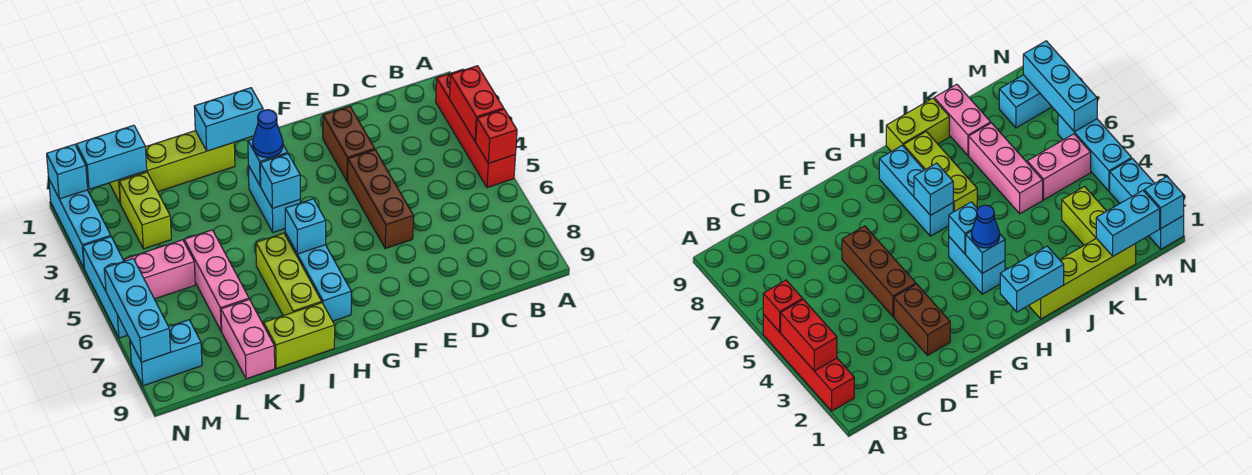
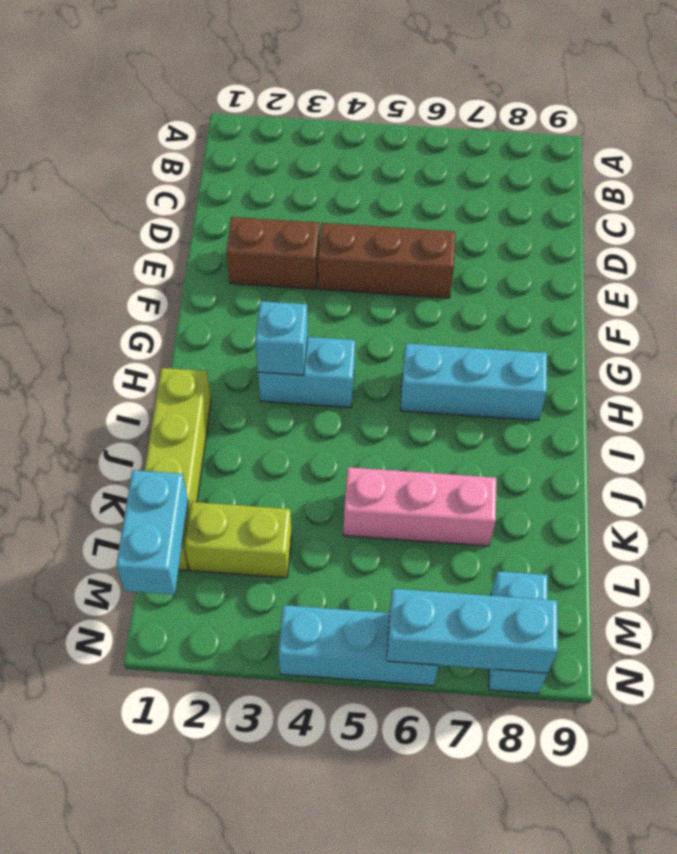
none -> red 1x4 brick [436,69,515,188]
none -> lime 1x3 brick [256,233,322,316]
none -> lime 1x2 brick [264,303,335,368]

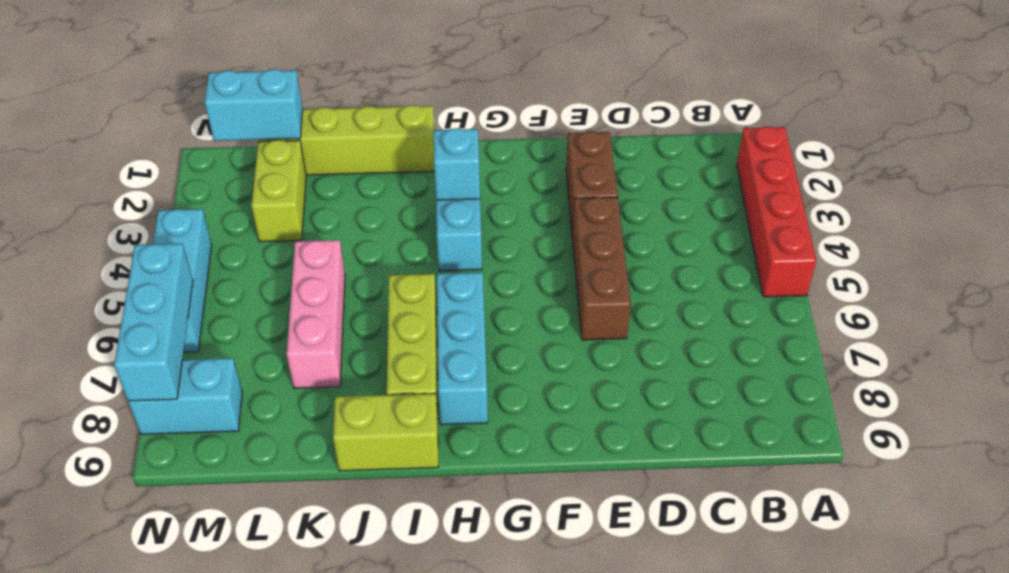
none -> pink 1x2 brick [221,299,275,379]
none -> pink 1x2 brick [125,240,195,299]
none -> cyan 1x3 brick [49,180,111,268]

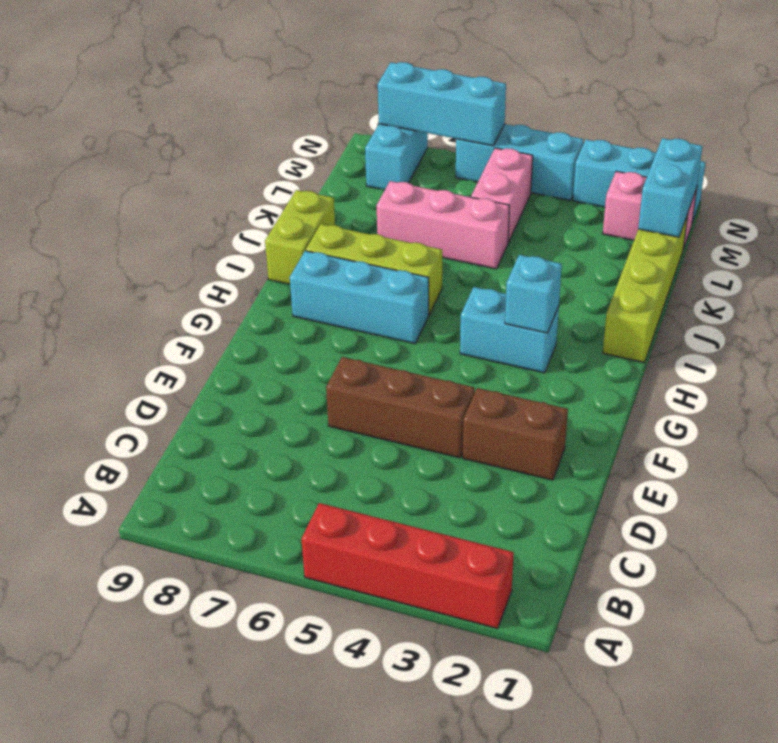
pink 1x2 brick [603,171,697,249] -> pink 1x2 brick moved to [221,299,275,379]
none -> lime 1x2 brick [119,172,171,249]
none -> red 1x2 brick [450,66,504,141]
none -> red 1x1 brick [476,109,517,163]

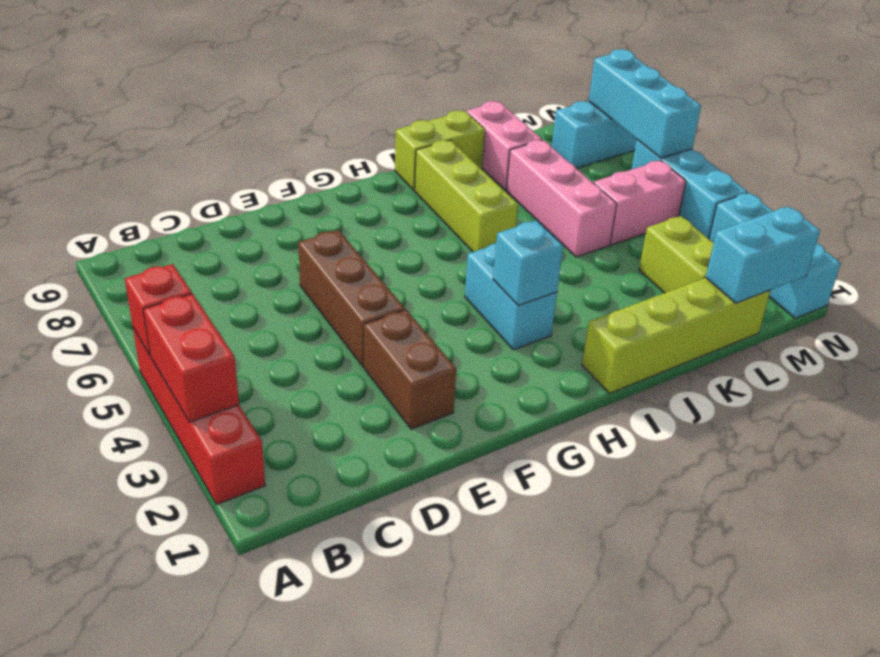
none -> cyan 1x3 brick [285,233,351,321]
none -> cyan 1x2 brick [194,88,263,151]
none -> cyan 1x1 brick [260,154,300,208]

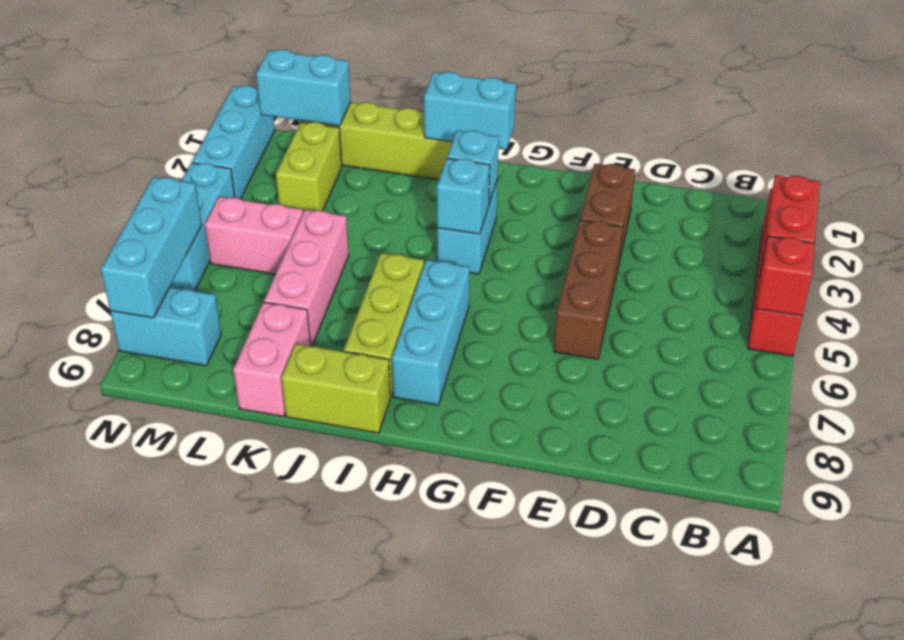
none -> cyan 1x1 brick [285,199,326,254]
none -> cyan 1x1 brick [47,144,88,199]
none -> blue 1x1 cone [253,110,283,158]

